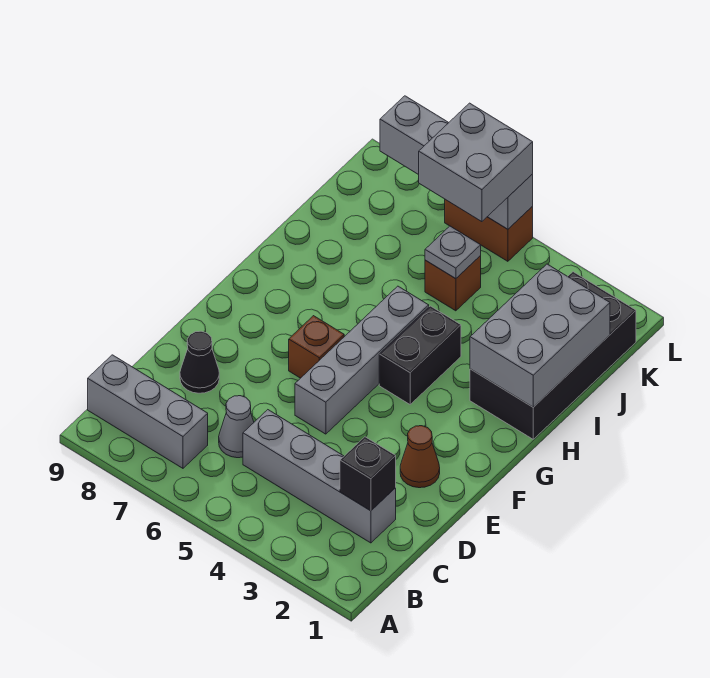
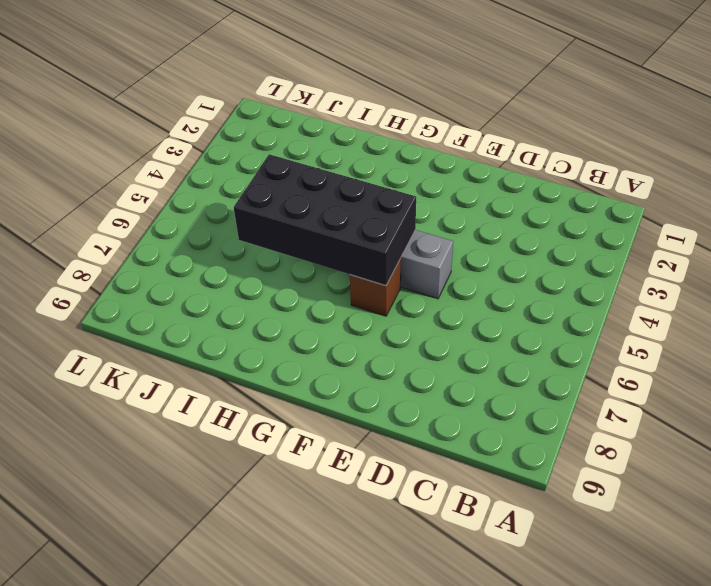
black 2x4 brick [234,154,416,286] -> black 2x4 brick moved to [470,272,636,439]
none -> grey 1x3 brick [88,355,208,468]
none -> grey 1x4 brick [243,410,396,543]
none -> grey 1x1 cone [219,396,254,458]

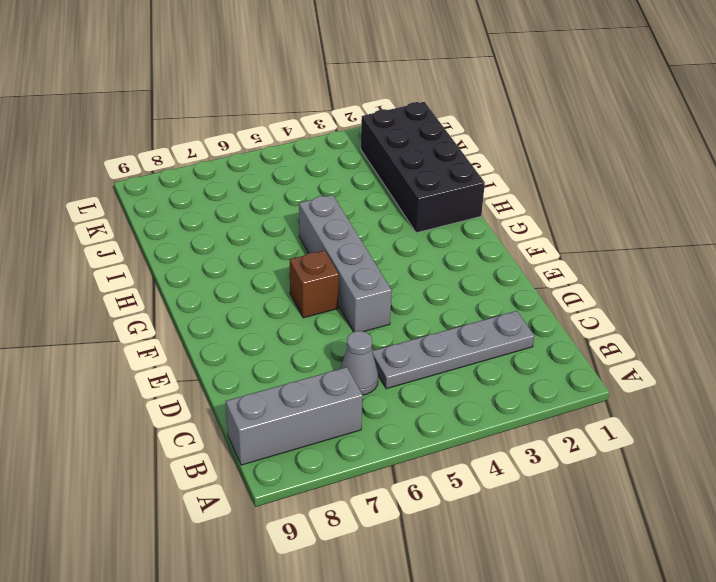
grey 1x4 plate [372,311,534,389] -> grey 1x4 brick [243,410,396,543]
none -> black 1x1 cone [180,331,219,393]
none -> brown 1x1 cone [400,426,440,488]
none -> black 1x2 brick [379,306,461,404]

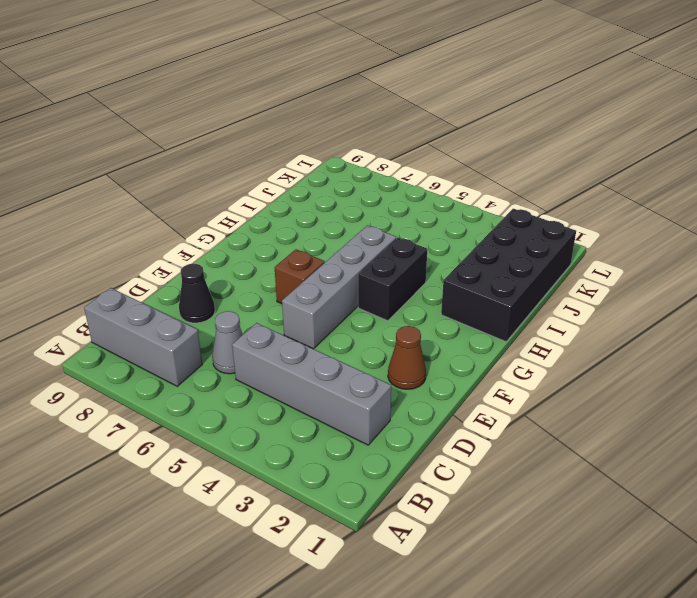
none -> brown 1x1 brick [425,256,481,311]
none -> brown 1x2 brick [445,199,533,261]
none -> black 1x1 brick [340,437,396,511]

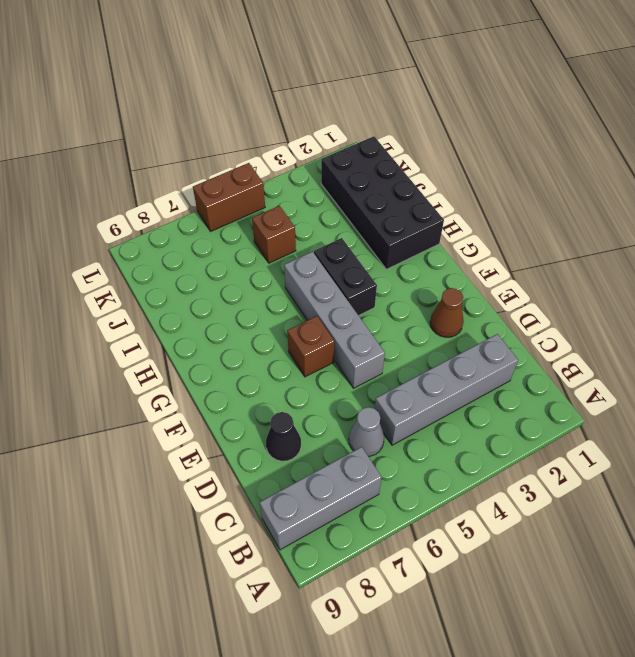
none -> black 1x1 brick [340,437,396,511]
none -> grey 2x3 brick [470,264,610,407]
none -> grey 1x1 plate [425,226,481,279]

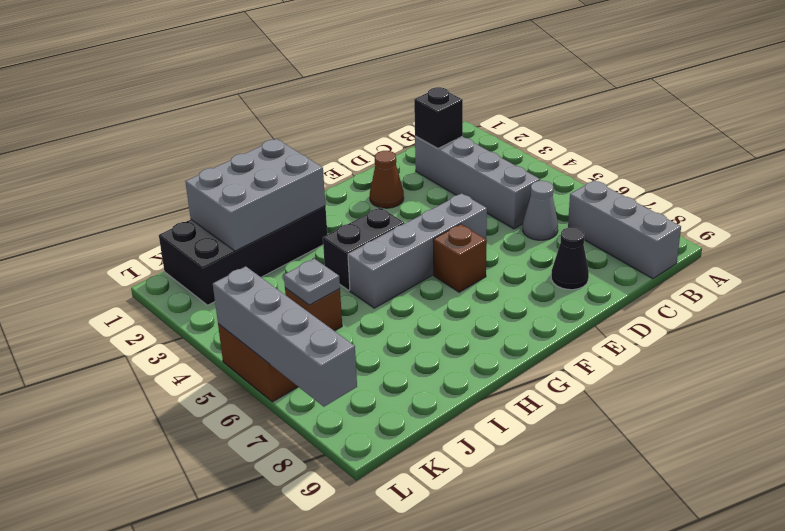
none -> grey 2x2 brick [419,103,533,222]

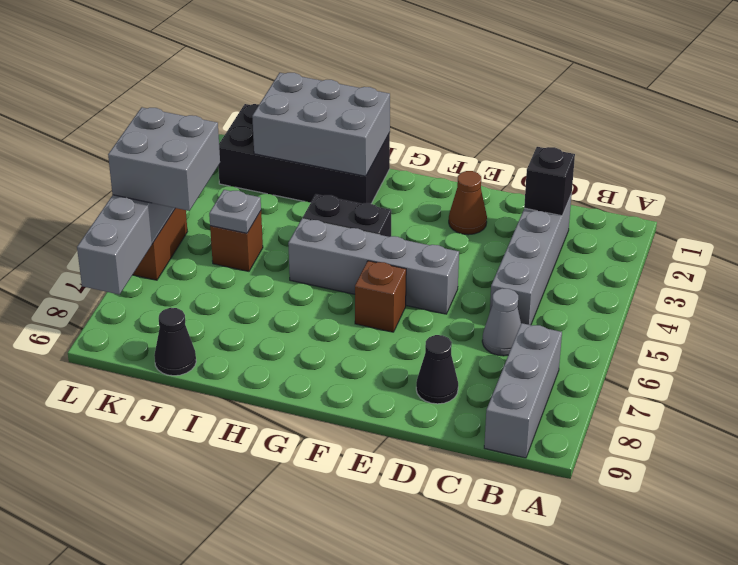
black 1x1 cone [154,308,196,376] -> none

